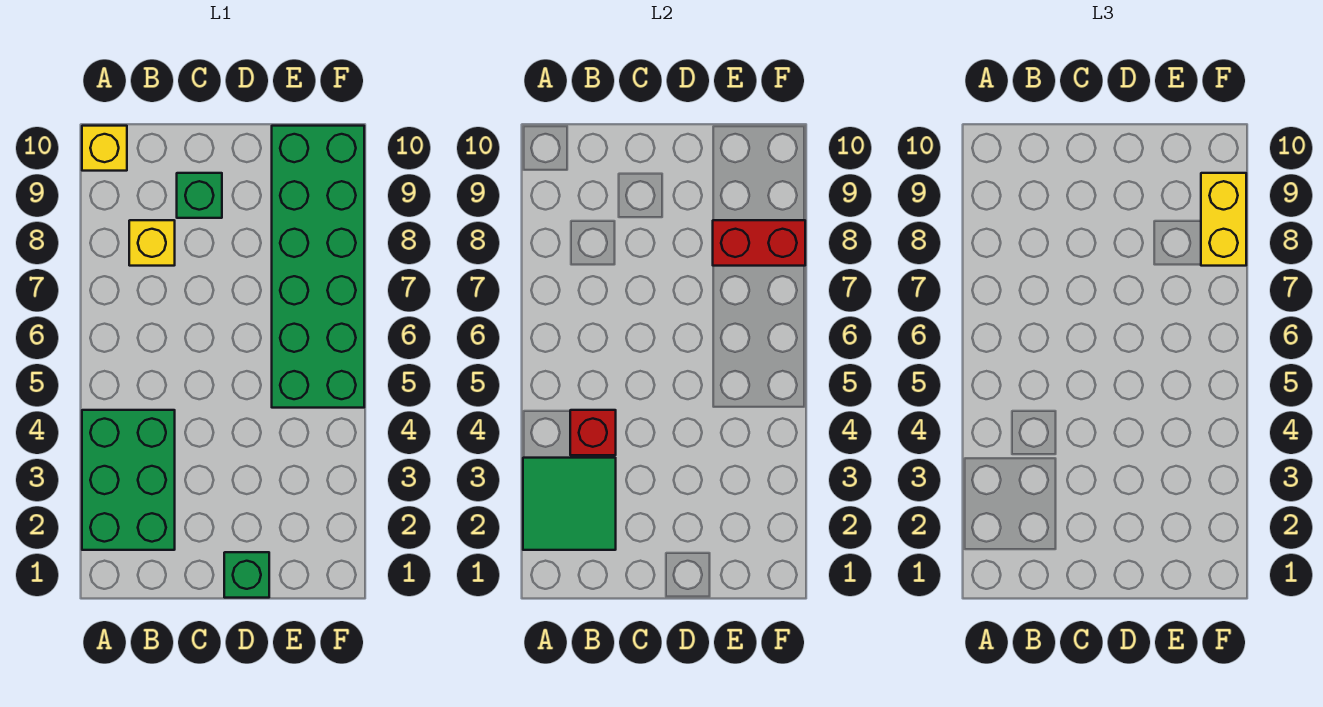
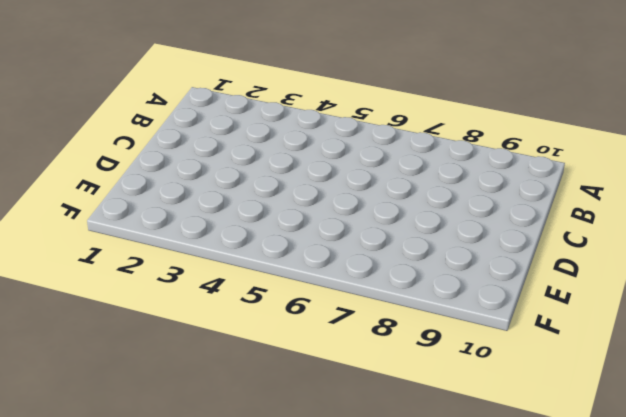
none -> green 2x3 brick [82,410,175,550]
none -> yellow 1x1 brick [82,126,127,171]

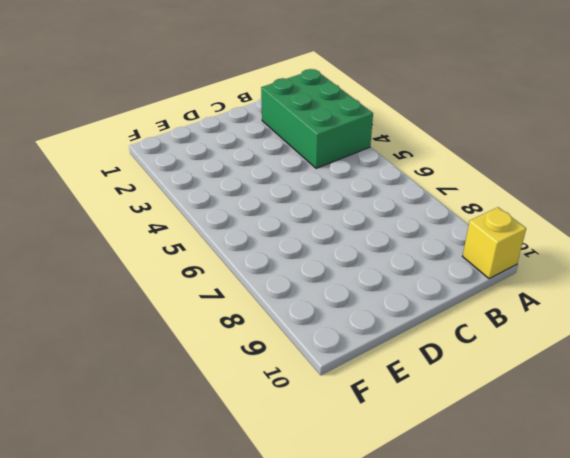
none -> yellow 1x1 brick [129,220,175,266]
none -> green 1x1 brick [177,173,222,218]

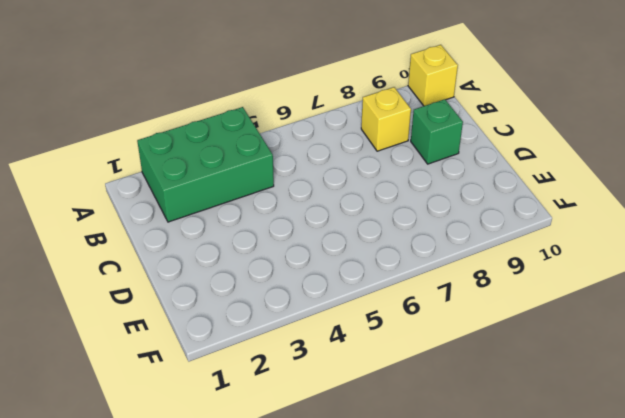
none -> green 1x1 brick [224,552,269,598]
none -> green 2x6 brick [272,126,364,408]

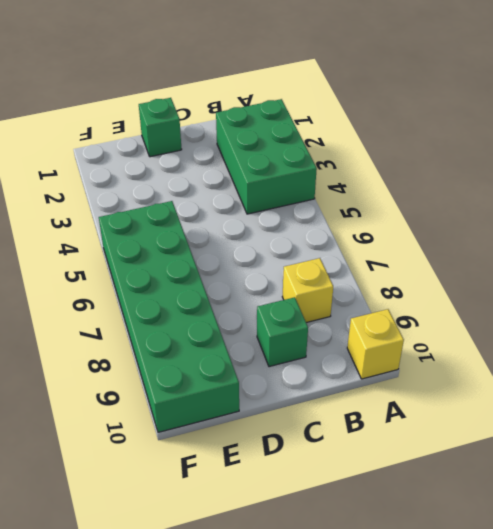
none -> green 2x2 tile [523,458,616,550]
none -> red 1x1 brick [570,410,616,455]

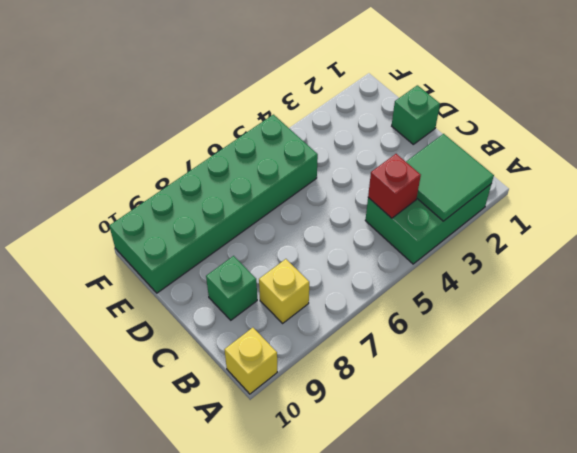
none -> red 1x2 brick [713,220,805,266]
none -> yellow 1x2 brick [1201,173,1246,266]

